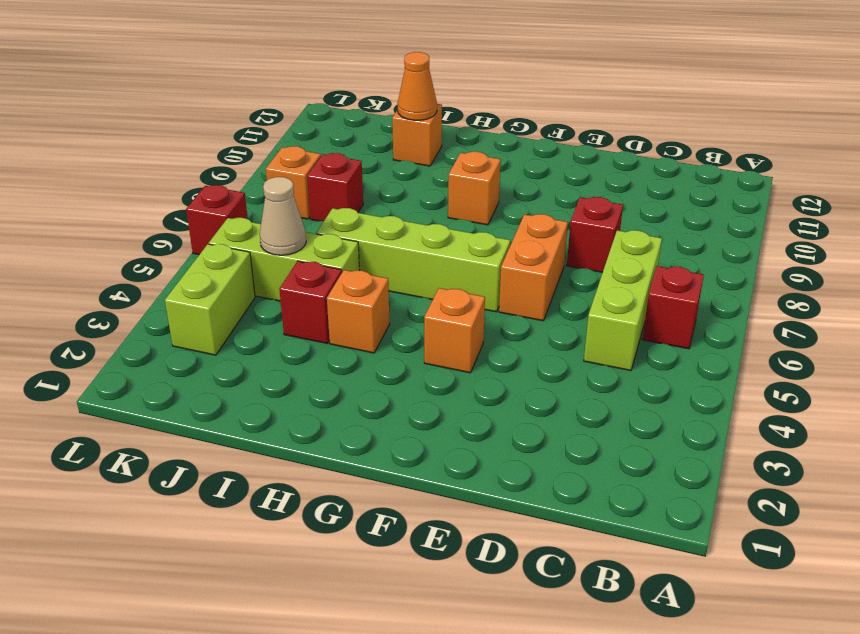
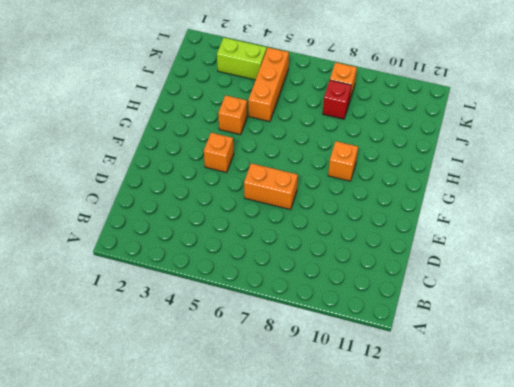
orange 1x3 brick [248,48,289,122] -> lime 1x3 brick [209,218,360,301]
none -> red 1x1 brick [642,266,704,349]
none -> lime 1x3 brick [584,230,662,371]
none -> red 1x1 brick [567,197,623,272]

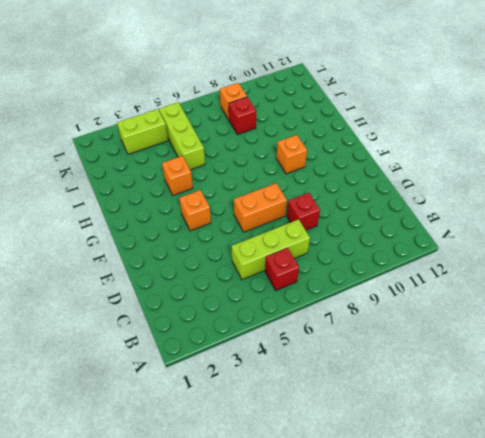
none -> lime 1x4 brick [316,208,510,312]
none -> red 1x1 brick [279,261,342,344]
none -> orange 1x1 brick [392,104,442,166]

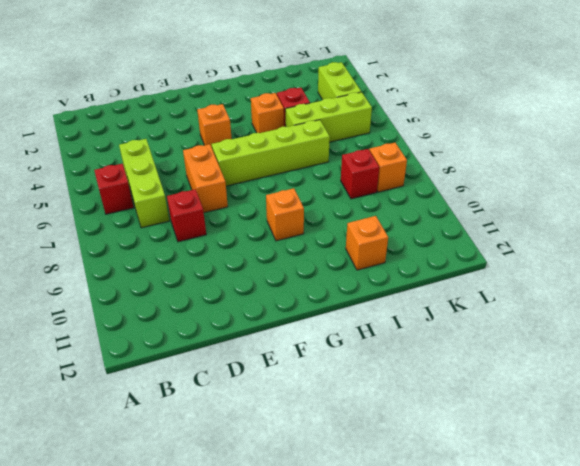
none -> red 1x1 brick [186,185,248,255]
none -> orange 1x1 cone [398,52,437,120]
none -> tan 1x1 cone [260,177,306,255]

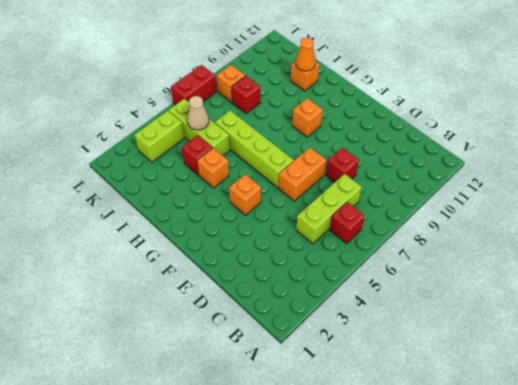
red 1x2 brick [171,65,216,105] -> red 1x1 brick [186,185,248,255]

